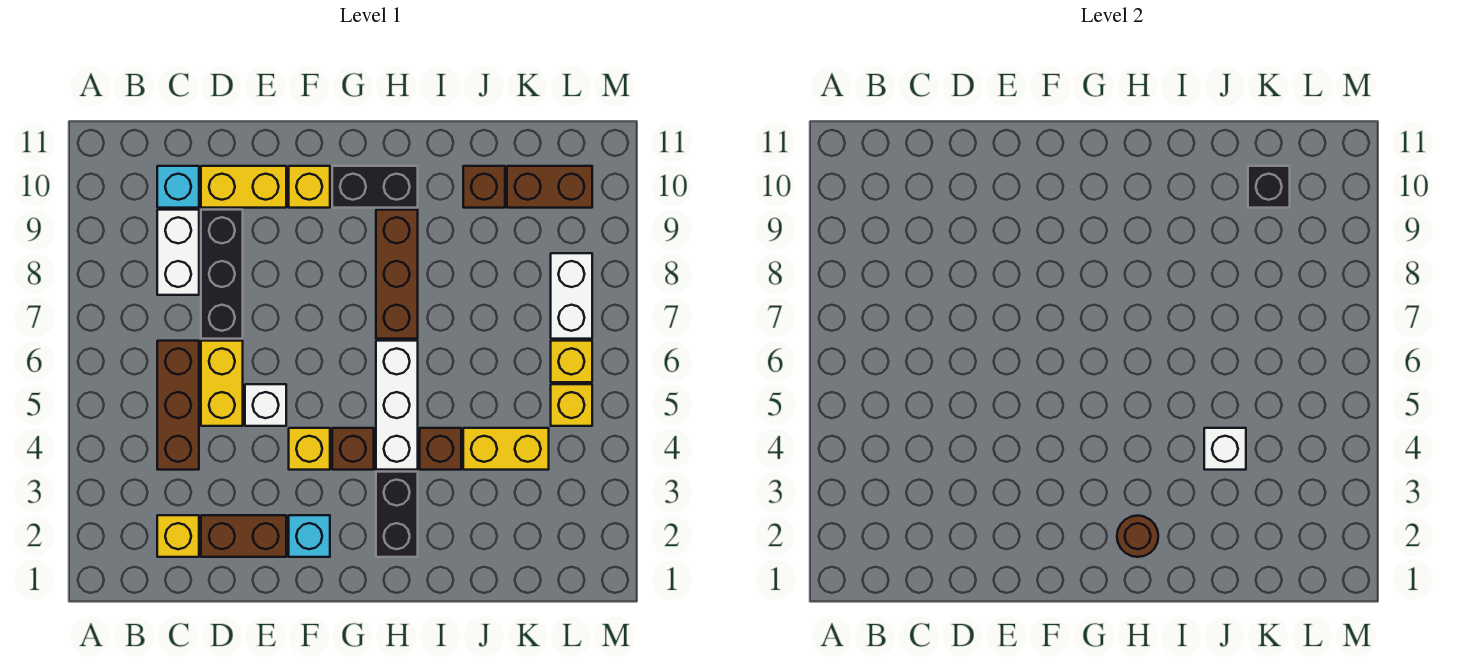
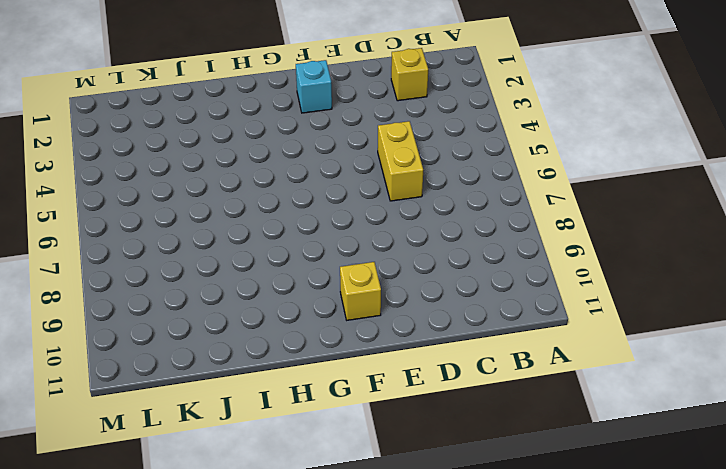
none -> brown 1x3 brick [157,341,199,470]
none -> white 1x2 brick [157,210,199,295]
none -> cyan 1x1 brick [157,166,199,208]

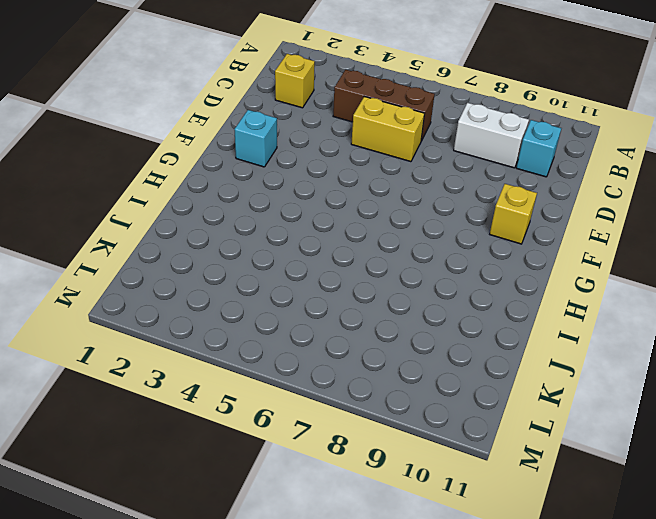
none -> brown 1x2 brick [201,515,286,557]
none -> black 1x3 brick [201,210,243,339]
none -> yellow 1x2 brick [201,166,286,208]

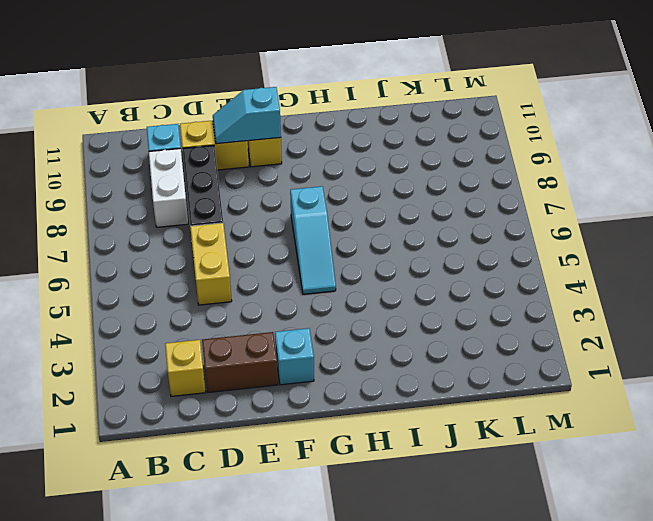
cyan 1x2 slope [213,87,281,144] -> none
cyan 1x3 slope [290,186,336,294] -> none
none -> brown 1x3 brick [157,341,199,470]
none -> white 1x1 brick [245,384,286,426]
none -> yellow 1x1 brick [289,428,330,470]

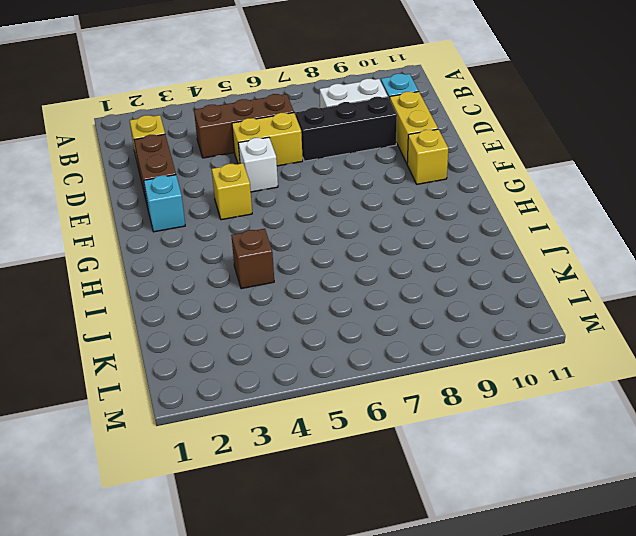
none -> brown 1x1 brick [332,428,374,470]
none -> black 1x2 brick [332,166,418,208]
none -> black 1x2 brick [376,472,418,557]

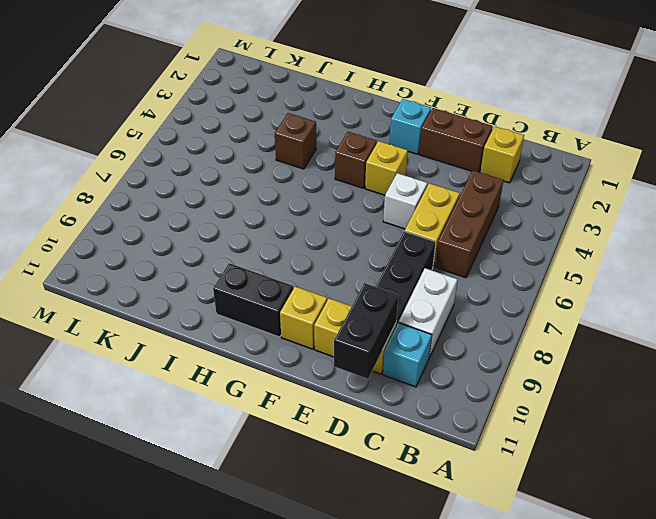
black 1x2 brick [334,283,399,379] -> black 1x2 brick moved to [376,472,418,557]
none -> white 1x3 brick [376,341,418,470]
none -> brown 1x3 brick [376,210,418,339]
none -> yellow 1x2 brick [463,428,549,470]

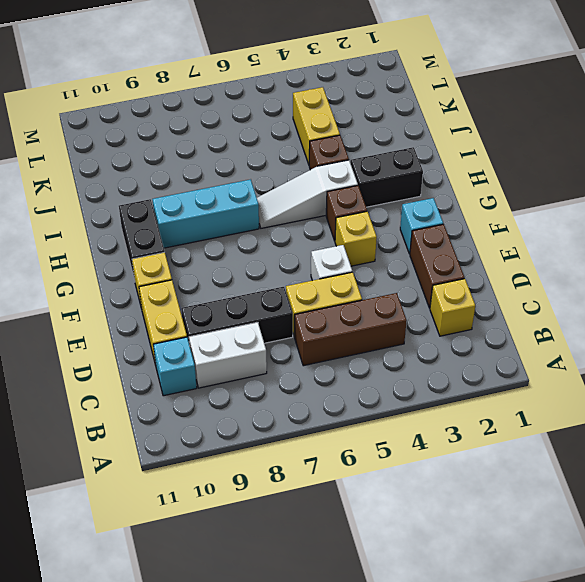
white 1x3 slope [257,160,358,228] -> white 1x3 brick [376,341,418,470]
cyan 1x3 brick [152,179,259,248] -> brown 1x3 brick [376,210,418,339]
none -> brown 1x1 brick [463,166,505,208]
none -> brown 1x2 brick [507,166,592,208]
none -> yellow 1x1 brick [551,384,592,426]

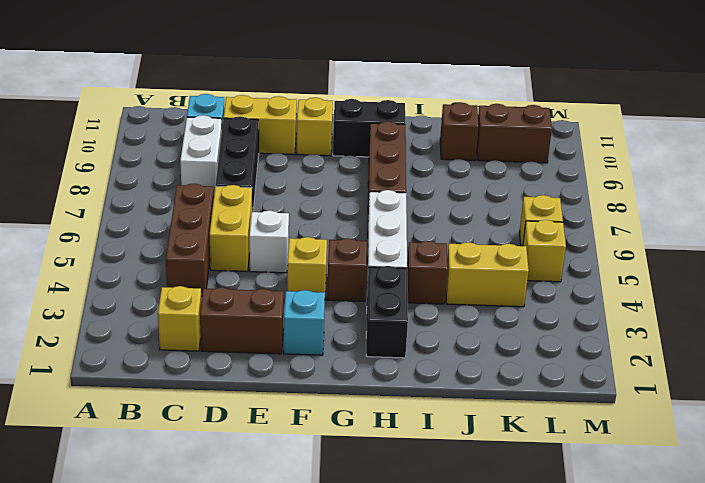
none -> white 1x2 brick [551,253,592,339]
none -> brown 1x1 round brick [1117,516,1158,557]
none -> white 1x1 brick [1204,428,1246,470]

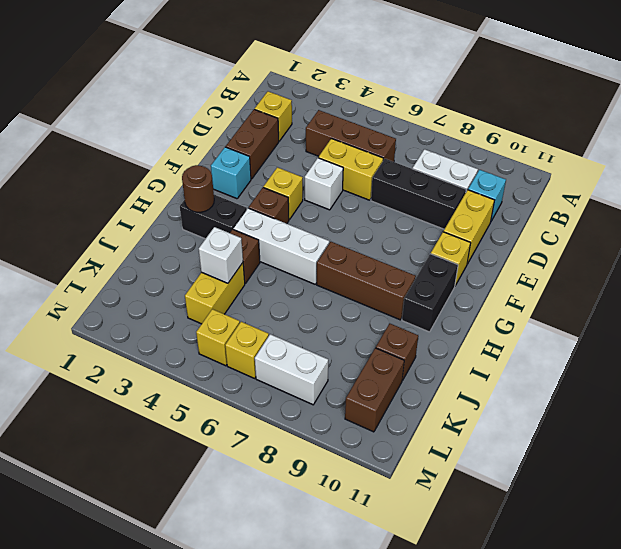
none -> black 1x1 brick [1248,166,1290,208]

